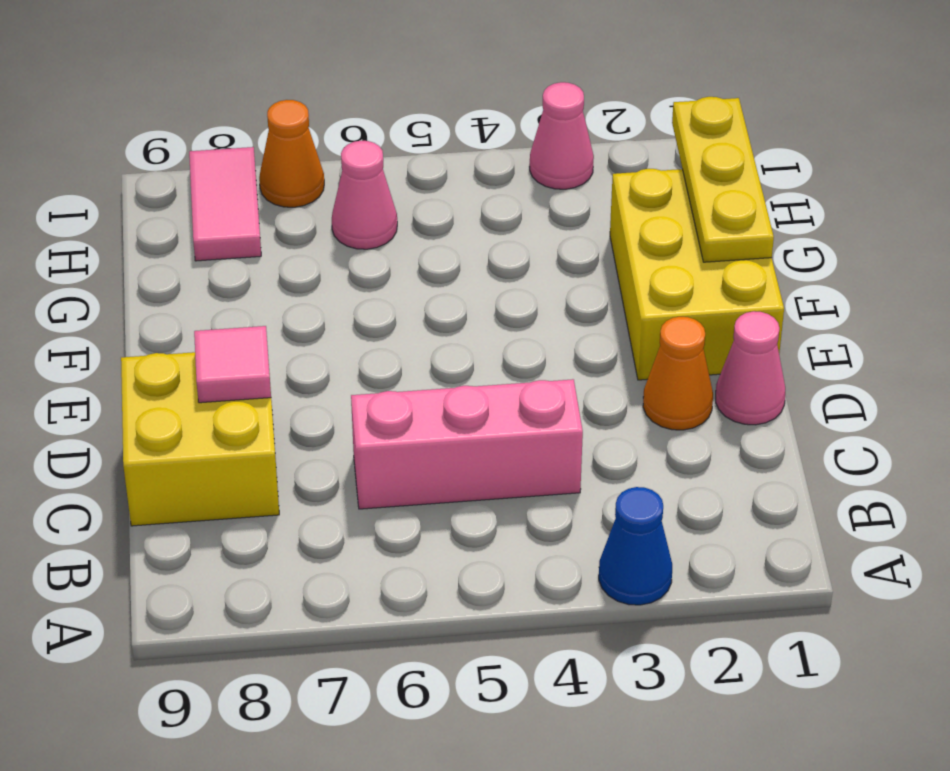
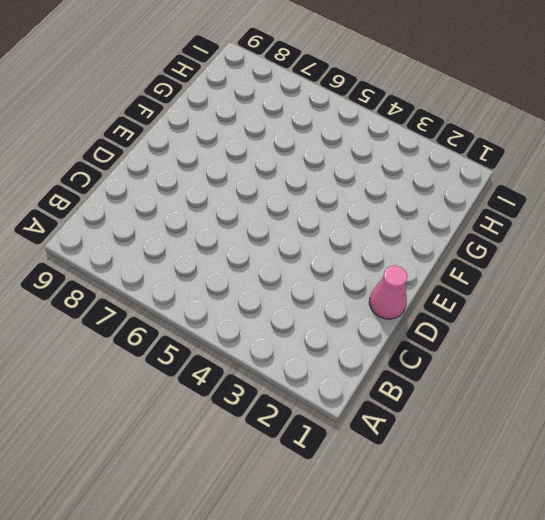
none -> blue 1x1 cone [599,487,672,605]
none -> pink 1x3 brick [351,379,583,509]
none -> yellow 2x2 brick [121,352,279,526]

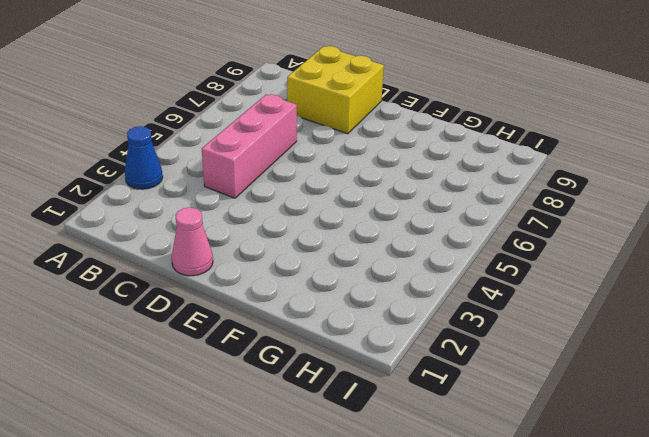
none -> orange 1x1 cone [643,317,713,430]
none -> yellow 2x3 brick [610,169,784,380]
none -> pink 1x1 cone [332,141,397,249]

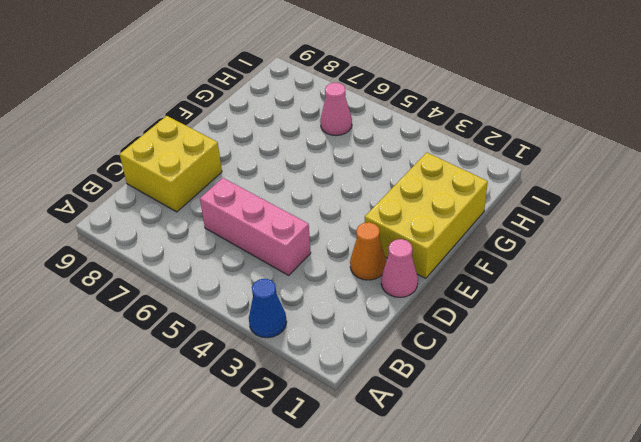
none -> pink 1x2 tile [189,147,261,261]
none -> pink 1x1 cone [530,82,594,189]
none -> orange 1x1 cone [259,100,324,207]

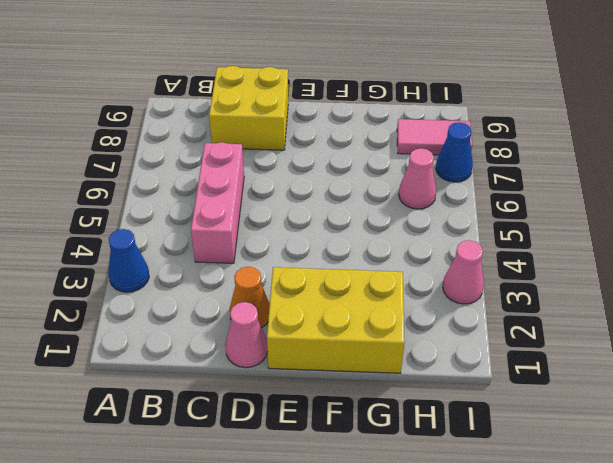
blue 1x1 cone [436,122,473,182] -> orange 1x1 cone [259,100,324,207]
none -> pink 1x1 tile [194,326,271,403]
none -> yellow 1x3 plate [672,97,774,262]

